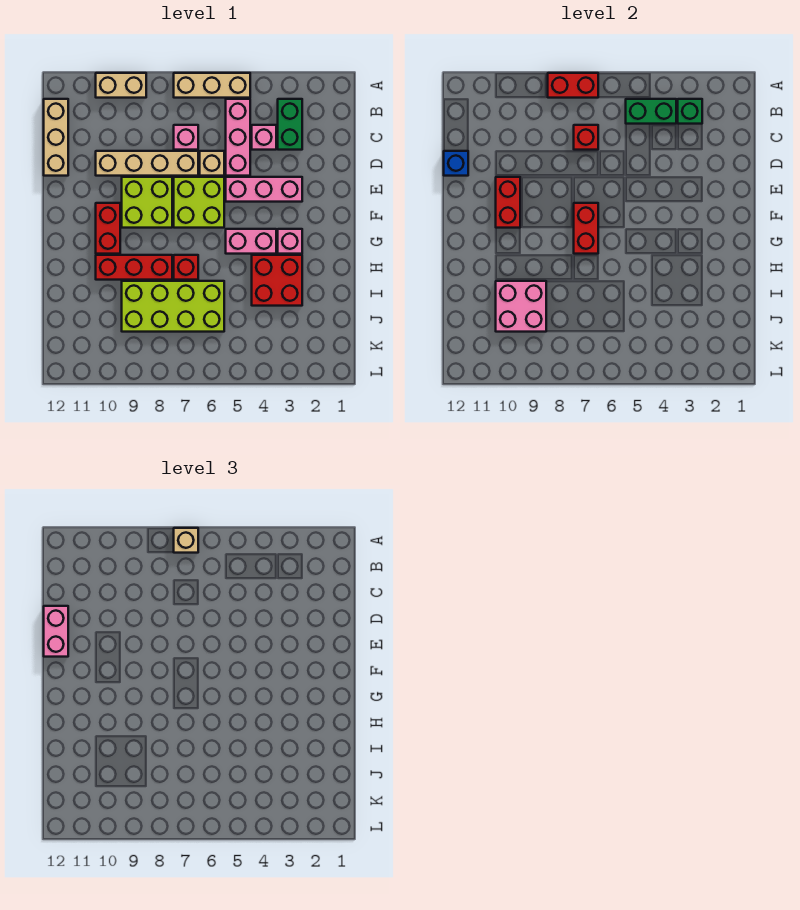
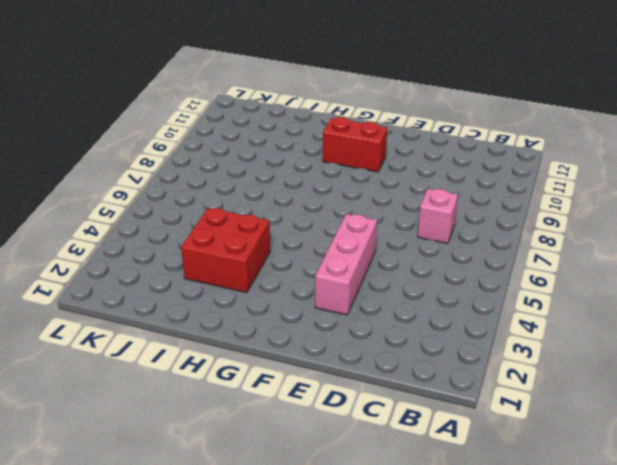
none -> tan 1x3 brick [174,73,250,98]
none -> tan 1x2 brick [96,73,146,98]
none -> green 1x2 brick [278,99,302,150]

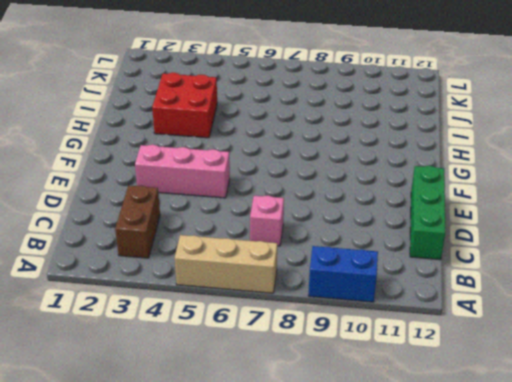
blue 1x2 brick [308,246,378,302] -> tan 1x2 brick [96,73,146,98]
brown 1x2 brick [115,185,160,258] -> green 1x2 brick [278,99,302,150]
green 1x3 brick [410,166,445,260] -> tan 1x3 brick [44,99,68,176]
none -> pink 1x3 brick [226,99,250,176]
none -> pink 1x1 brick [252,125,276,150]
none -> tan 1x1 brick [200,151,224,176]

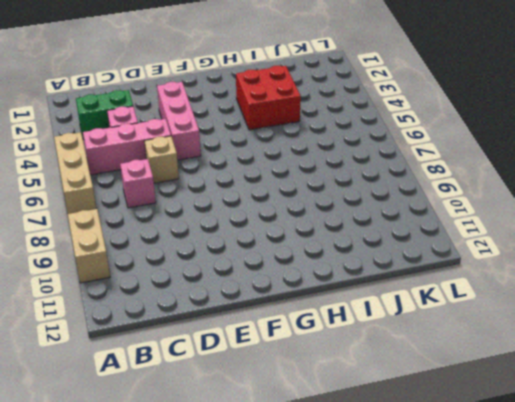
none -> tan 1x3 brick [44,99,68,176]
none -> tan 1x4 brick [96,151,198,176]
none -> lime 2x2 brick [174,177,224,228]

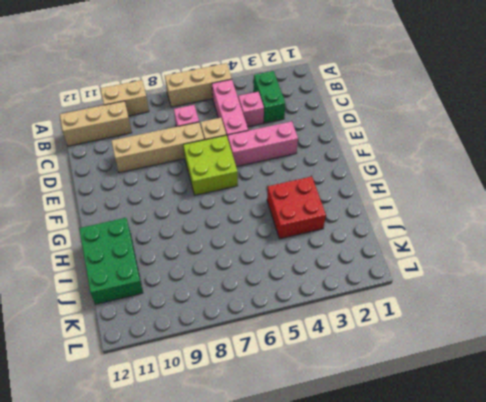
tan 1x3 brick [60,101,132,146] -> tan 1x3 brick turned to [44,99,68,176]
green 2x3 brick [79,218,143,304] -> none
none -> lime 2x2 brick [122,177,172,228]
none -> red 1x2 brick [96,203,120,254]
none -> pink 1x1 brick [278,229,302,254]

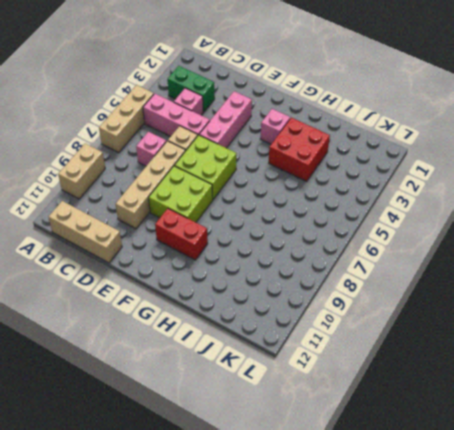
none -> pink 1x2 brick [226,229,276,254]
none -> red 1x1 brick [174,255,198,280]
none -> red 1x3 brick [96,255,172,280]

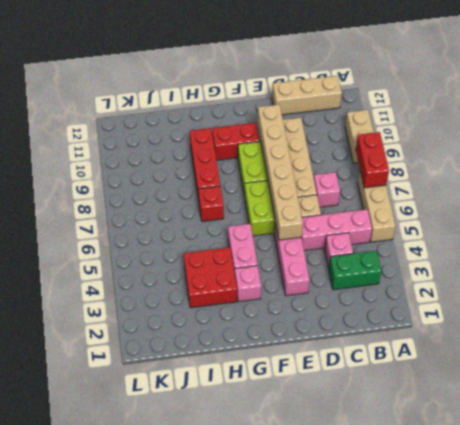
tan 1x6 brick [258,104,303,240] -> red 1x2 brick [496,177,520,228]
none -> lime 2x4 brick [122,281,224,332]
none -> green 1x1 brick [678,99,702,124]
none -> green 1x2 brick [626,99,676,124]

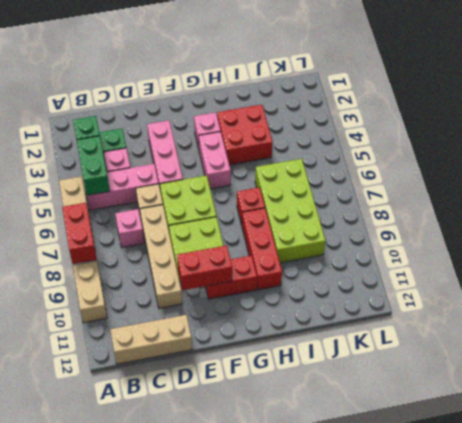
none -> red 1x1 brick [574,125,598,150]
none -> blue 1x1 brick [444,151,468,176]
none -> red 1x2 brick [574,203,598,254]

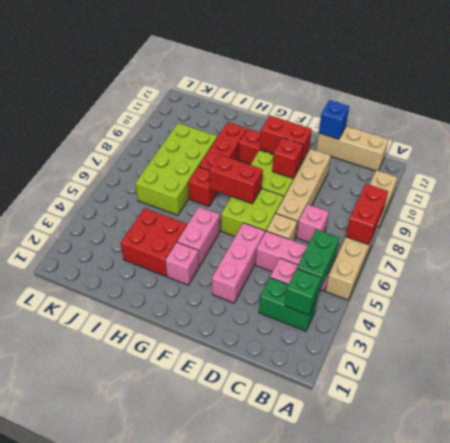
red 1x1 brick [272,137,303,178] -> red 1x1 brick moved to [574,125,598,150]
none -> pink 2x2 brick [496,281,546,332]
none -> tan 1x1 brick [174,528,198,553]
none -> pink 1x2 brick [44,606,68,657]

